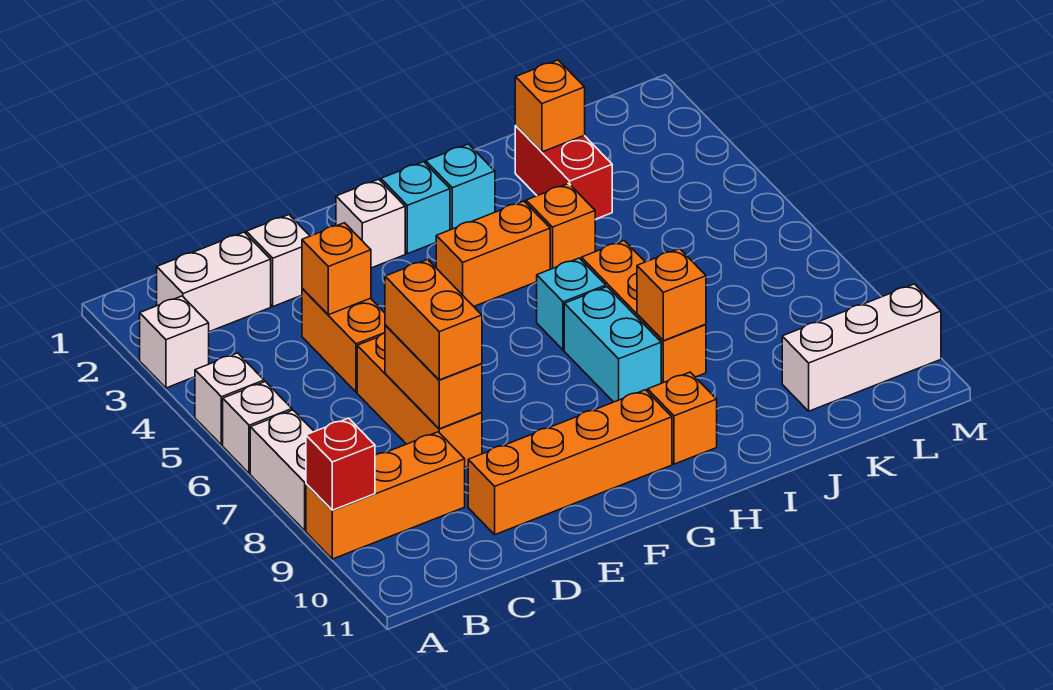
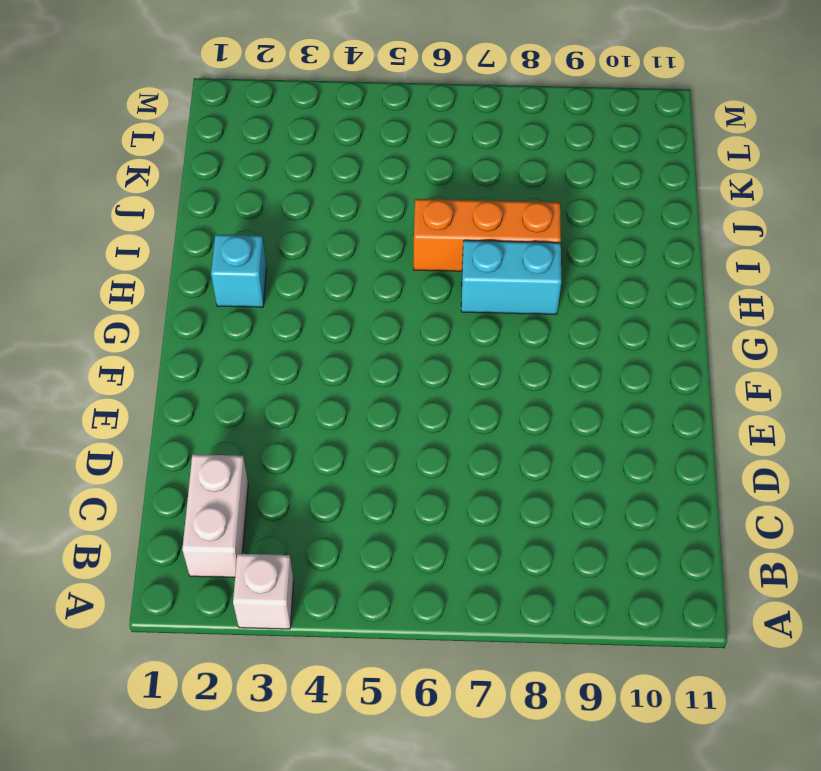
none -> white 1x1 brick [195,353,264,445]
none -> white 1x1 brick [223,382,292,474]
none -> white 1x2 brick [250,410,314,530]

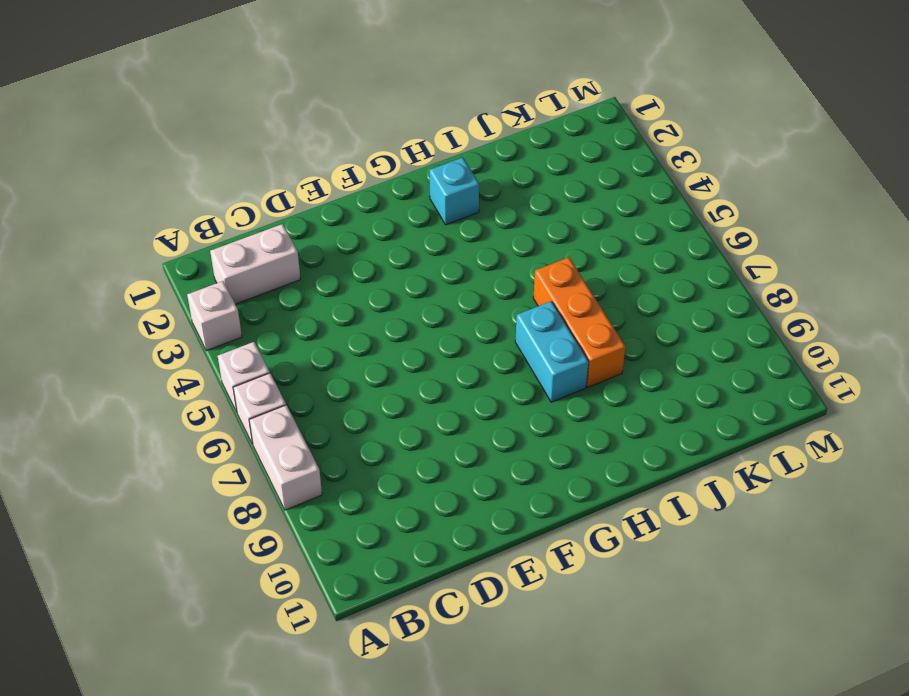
none -> orange 1x3 brick [306,432,465,559]
none -> white 1x1 brick [246,215,310,306]
none -> orange 1x2 brick [302,288,385,392]

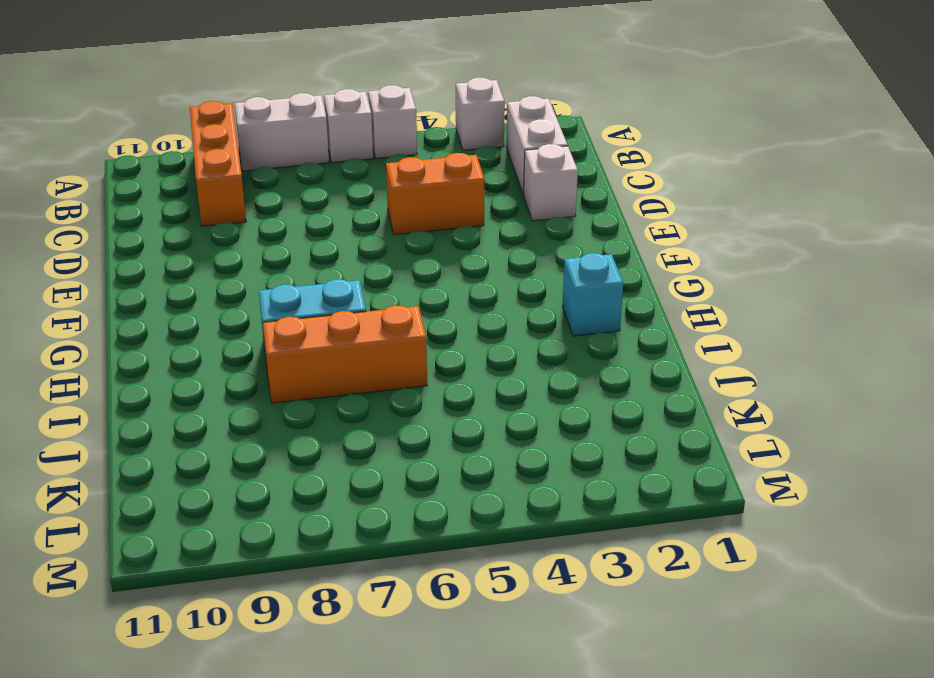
none -> orange 1x3 brick [357,333,482,468]
none -> orange 1x4 brick [468,390,672,535]
none -> white 1x1 brick [336,179,405,268]

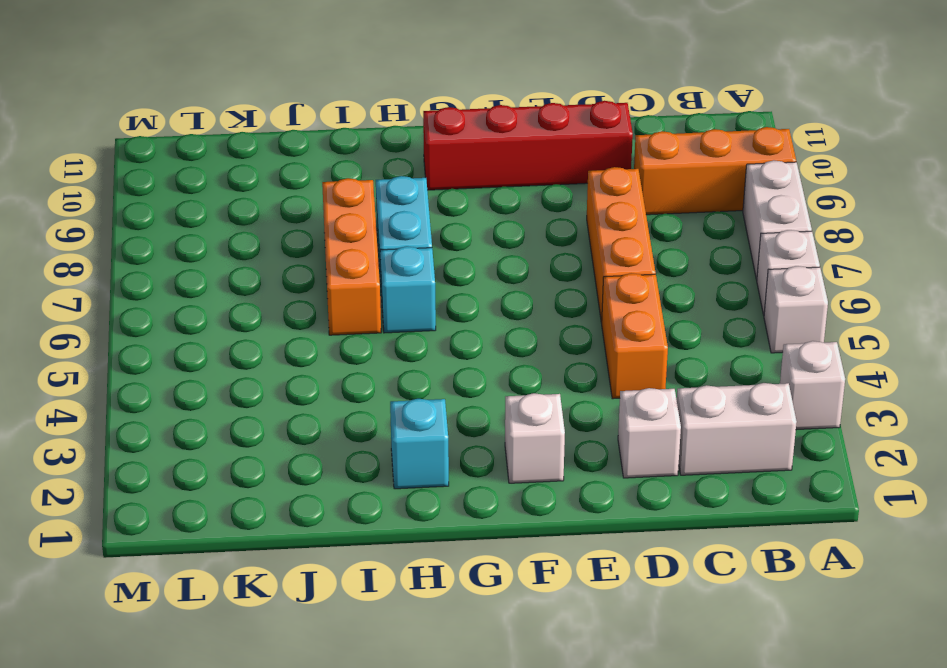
red 1x4 brick [423,101,633,190] -> orange 1x4 brick [468,390,672,535]
none -> cyan 1x1 brick [381,162,450,254]
none -> orange 1x2 brick [436,201,550,306]
none -> orange 1x1 brick [648,372,717,464]

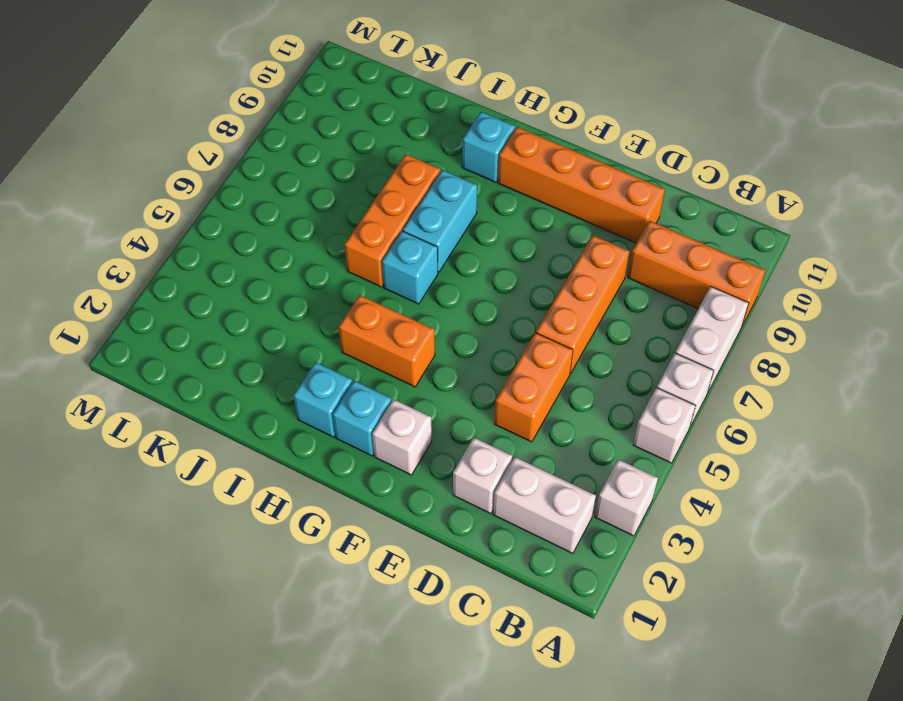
cyan 1x1 brick [462,112,515,182] -> orange 1x1 brick [648,372,717,464]
none -> orange 1x1 brick [526,183,595,269]
none -> red 1x2 brick [515,126,612,219]
none -> white 1x3 brick [782,284,941,411]

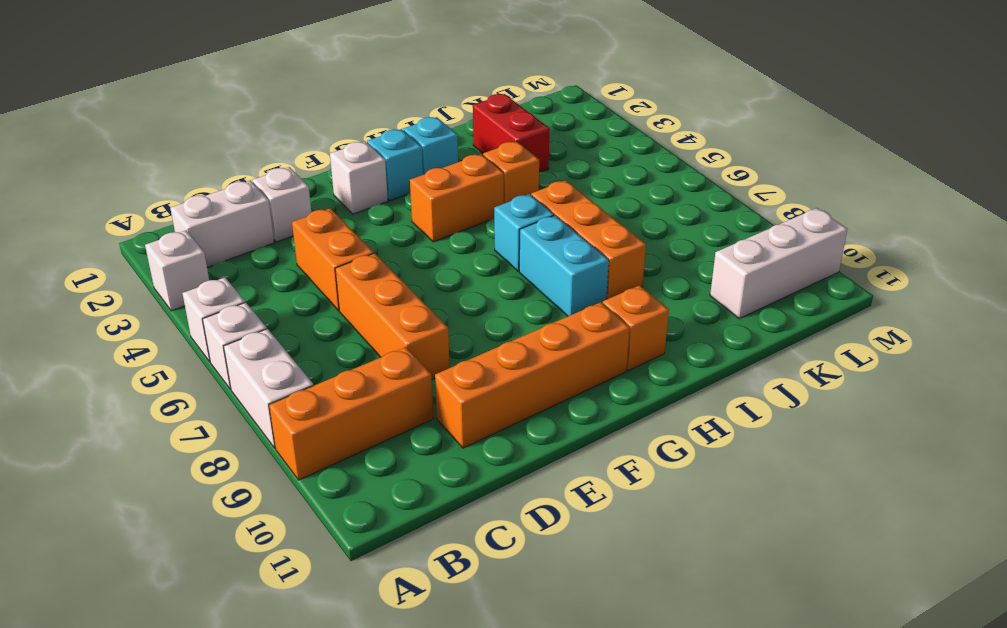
none -> red 1x1 brick [306,418,375,510]
none -> orange 1x1 brick [302,223,371,315]
none -> orange 1x2 brick [385,325,482,429]

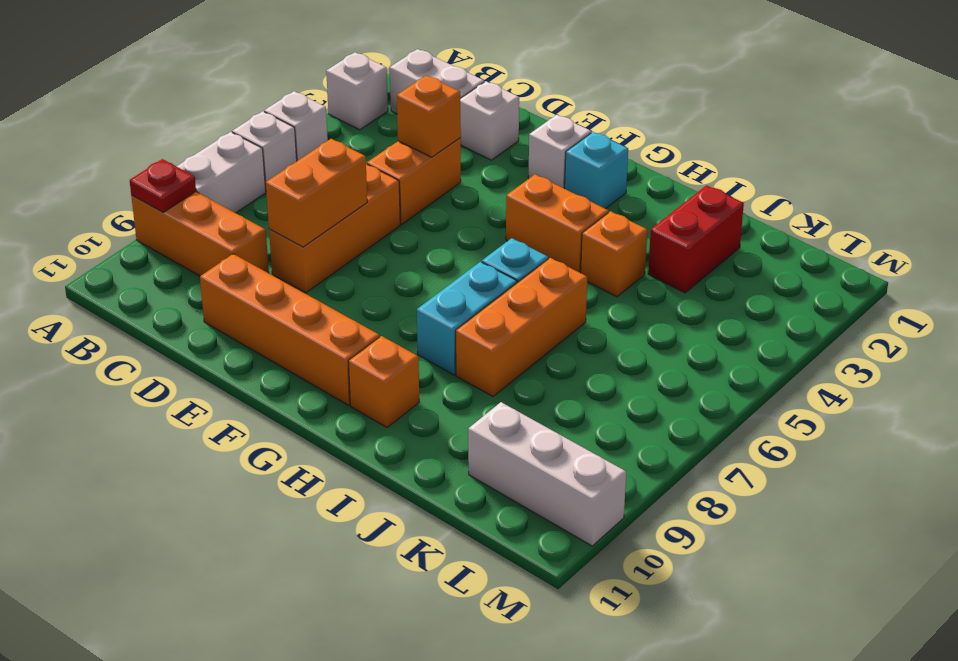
red 1x1 plate [130,159,196,212] -> red 1x1 brick [306,418,375,510]
none -> cyan 1x1 brick [426,144,495,230]
none -> orange 1x1 brick [637,249,706,341]
none -> orange 1x1 brick [515,60,585,152]

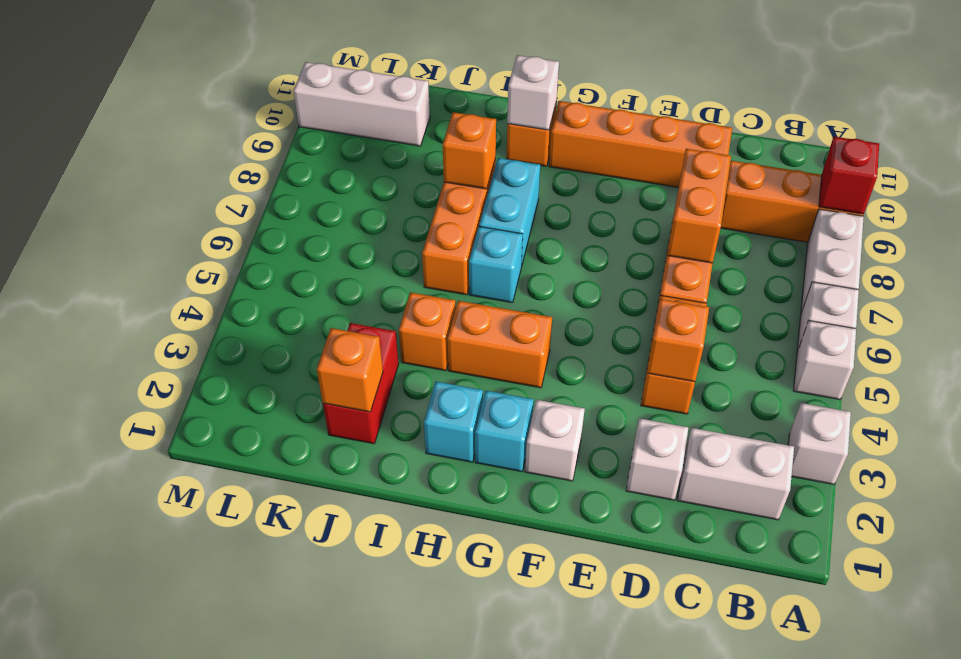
white 1x1 brick [507,55,559,130] -> none
none -> orange 1x2 brick [385,259,482,380]

